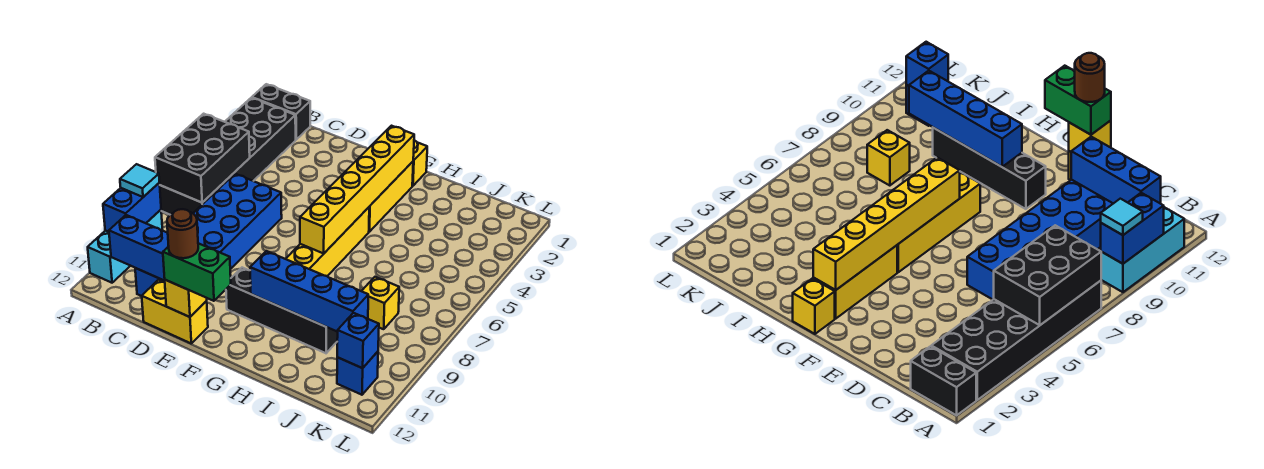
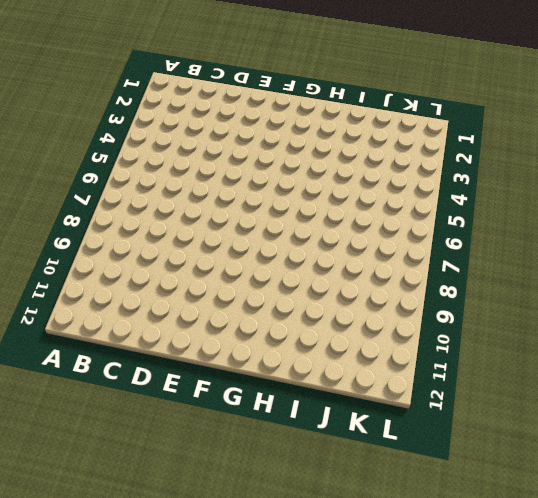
none -> black 1x2 brick [252,84,310,139]
none -> black 2x6 brick [160,98,296,215]
none -> cyan 1x3 brick [88,210,162,283]

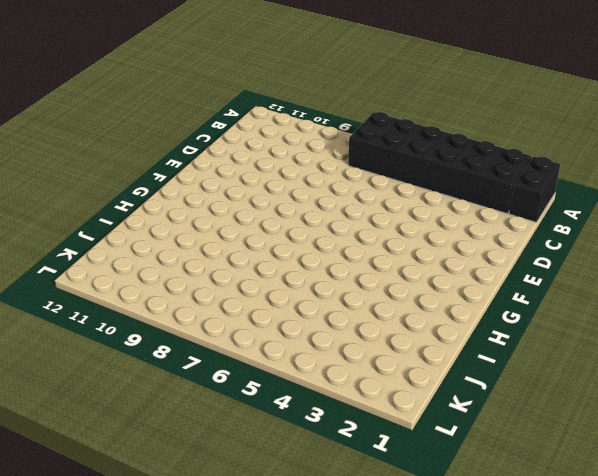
none -> cyan 1x3 brick [88,210,162,283]
none -> blue 2x6 brick [135,174,282,296]
none -> yellow 1x2 brick [142,280,208,343]

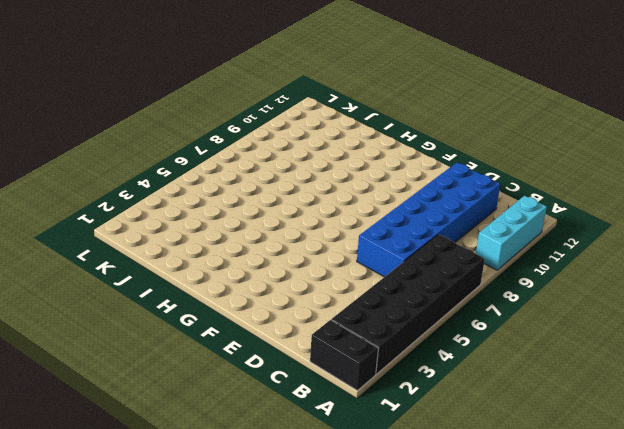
none -> yellow 1x2 brick [142,280,208,343]
none -> black 1x4 brick [226,268,338,353]
none -> yellow 1x1 brick [412,140,427,186]

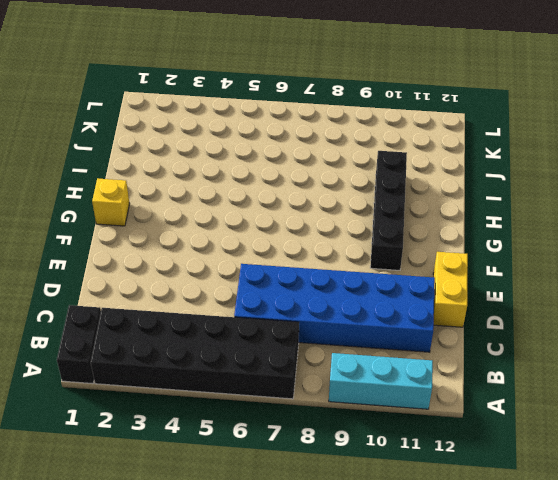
none -> yellow 1x3 brick [369,162,413,232]
none -> yellow 1x4 brick [286,207,369,276]
none -> yellow 1x1 brick [362,277,399,329]

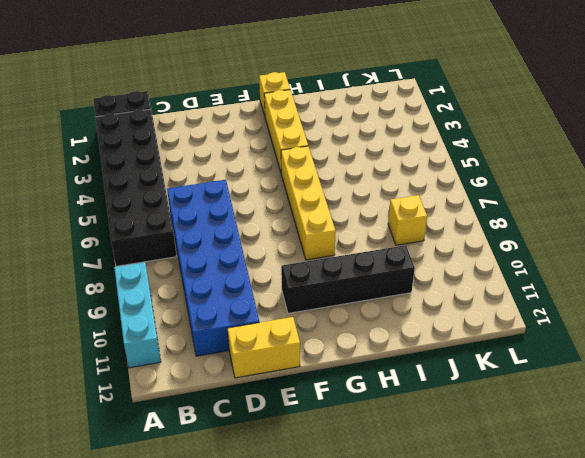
none -> blue 1x1 brick [337,352,378,395]
none -> black 2x3 brick [155,114,250,203]
none -> blue 1x2 brick [103,183,161,232]

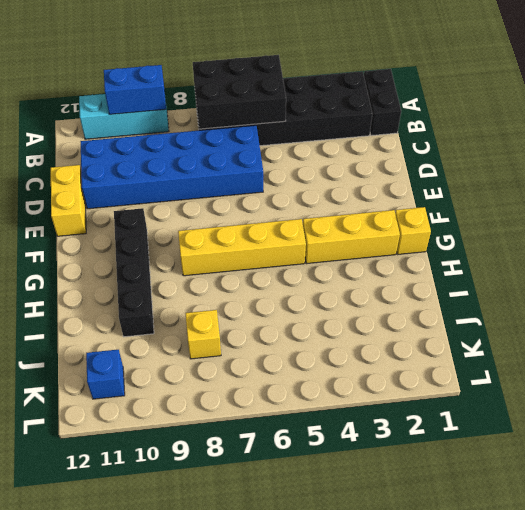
none -> blue 1x3 brick [109,215,168,281]
none -> yellow 1x1 brick [165,280,207,317]
none -> yellow 1x6 brick [300,126,414,253]

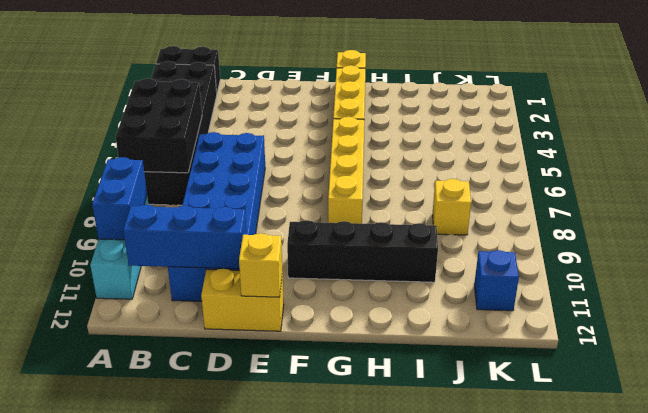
none -> yellow 1x6 brick [300,126,414,253]
none -> blue 1x4 brick [250,251,368,332]
none -> blue 1x1 brick [337,313,379,368]

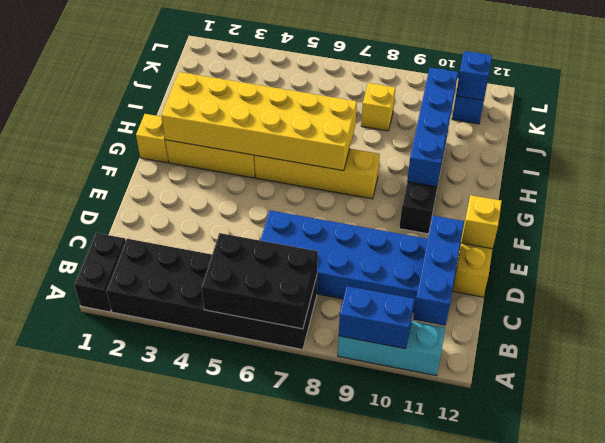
yellow 2x6 brick [161,72,357,171] -> yellow 1x6 brick [300,126,414,253]
none -> cyan 1x1 tile [120,164,159,197]
none -> green 1x2 brick [163,243,231,301]
none -> brown 1x1 round brick [167,209,198,258]

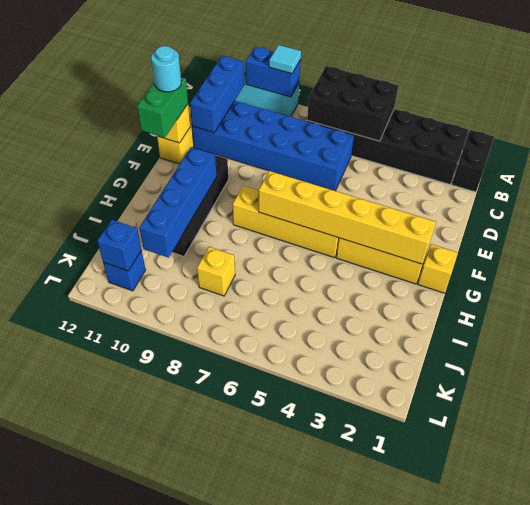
cyan 1x1 round brick [151,46,181,92] -> brown 1x1 round brick [167,209,198,258]

